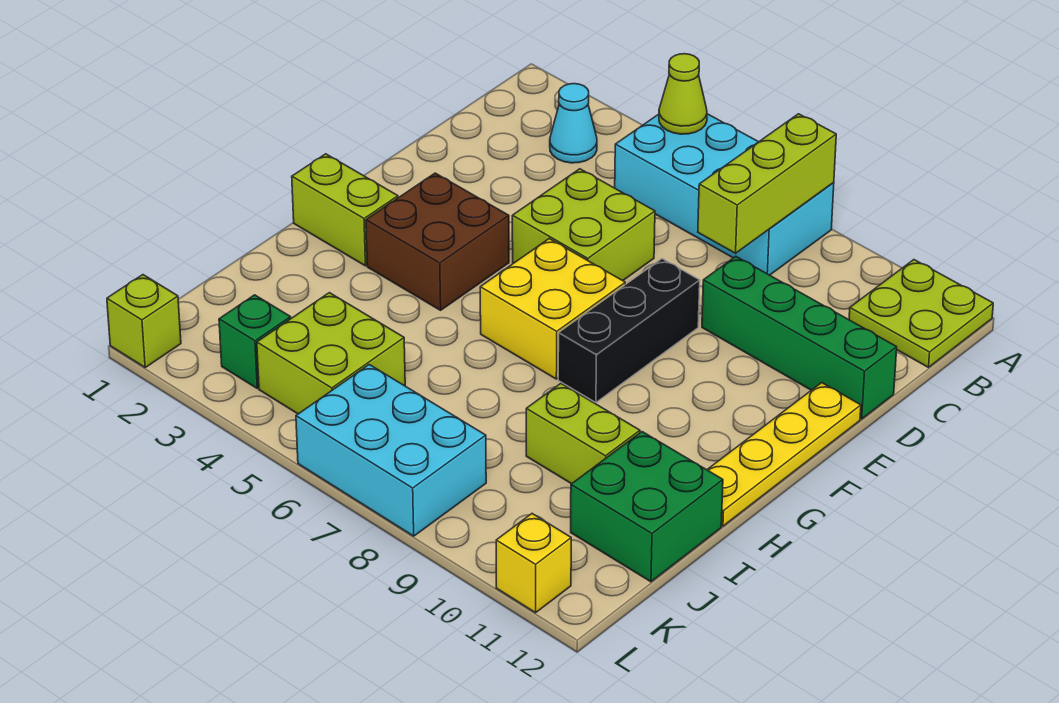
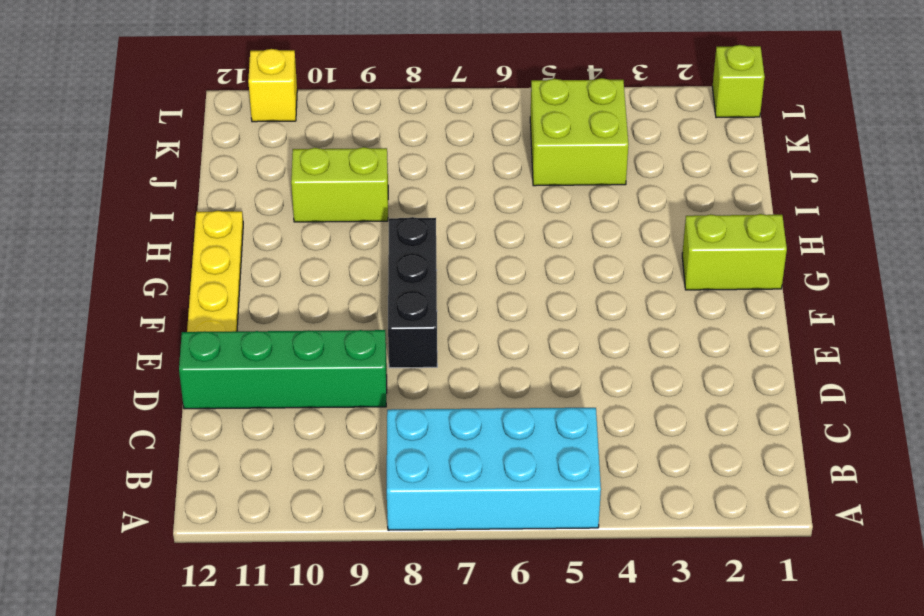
none -> lime 2x2 plate [849,260,993,367]
none -> cyan 1x1 cone [550,84,597,163]
none -> lime 2x2 brick [512,169,655,281]

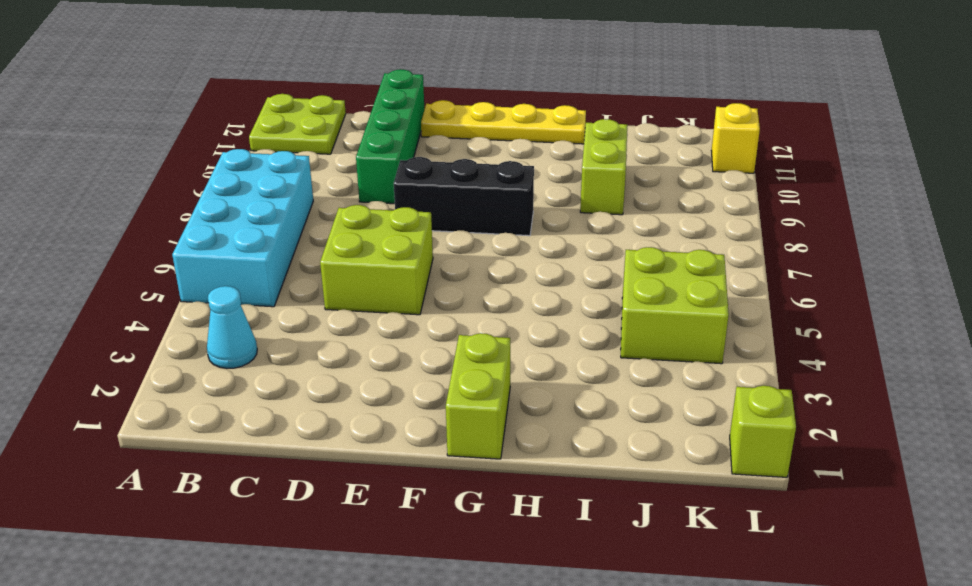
none -> brown 2x2 brick [366,173,509,310]
none -> yellow 2x2 brick [480,239,625,379]
none -> green 2x2 brick [571,432,723,582]

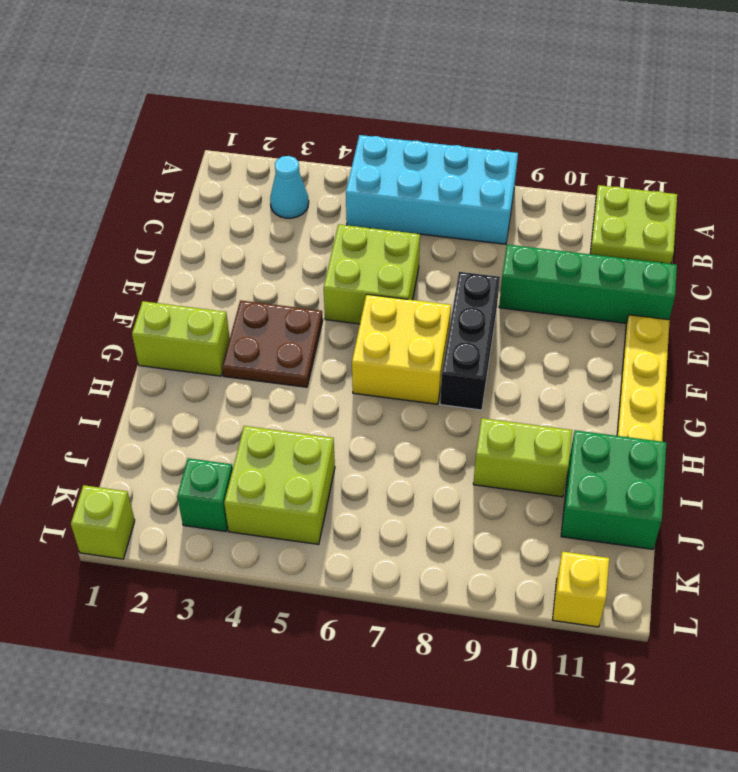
brown 2x2 plate [222,300,323,387] -> brown 2x2 brick [366,173,509,310]
none -> cyan 2x3 brick [296,365,486,536]
none -> lime 1x1 cone [659,54,707,134]
none -> lime 1x3 brick [698,114,836,253]

